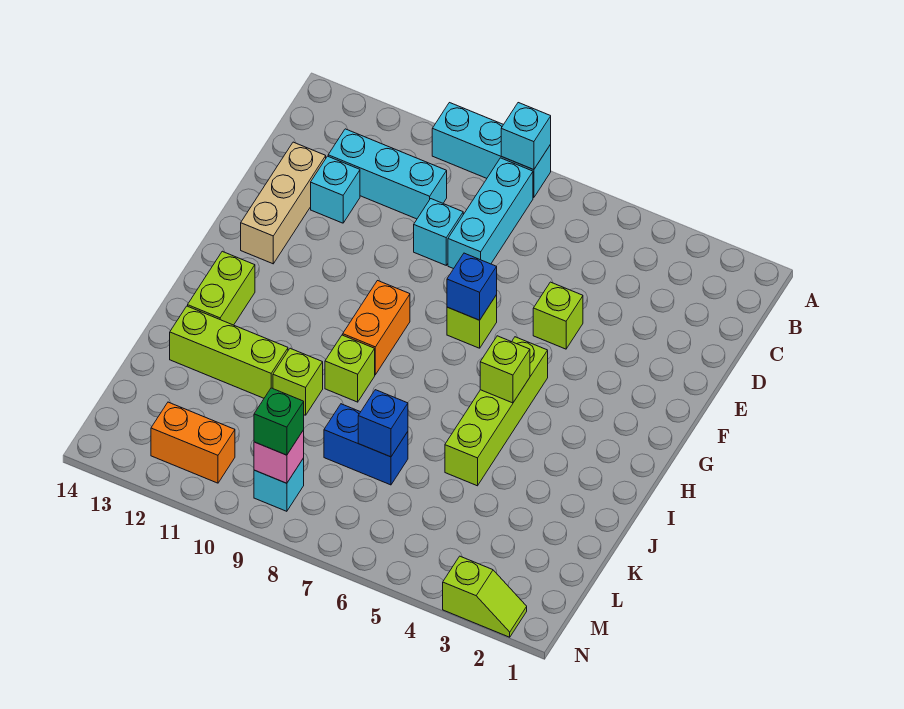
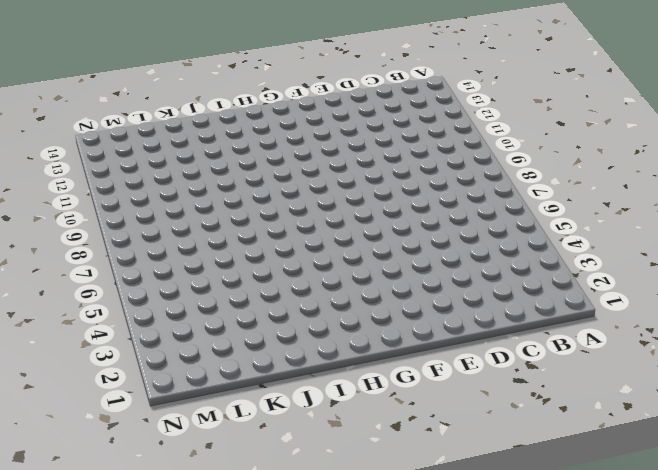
none -> cyan 1x3 brick [432,103,551,198]
none -> cyan 1x3 brick [448,158,533,269]
none -> cyan 1x3 brick [328,129,447,219]

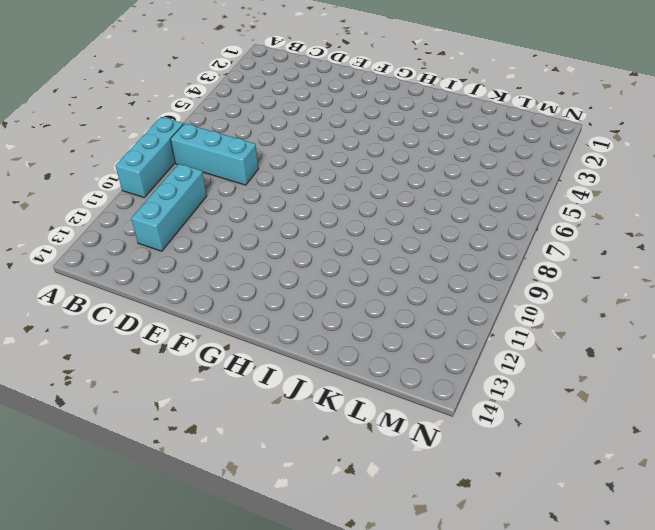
none -> cyan 1x1 brick [414,199,463,265]
none -> cyan 1x1 brick [311,156,360,223]
none -> tan 1x3 brick [241,142,326,264]

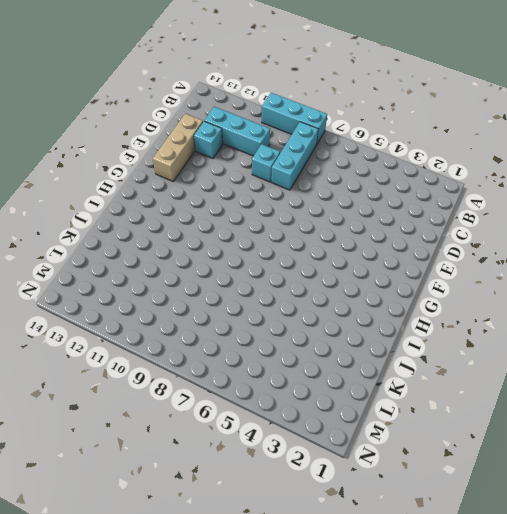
none -> lime 1x1 brick [533,282,583,349]
none -> lime 1x1 brick [447,295,497,348]
none -> lime 1x4 brick [445,337,548,486]

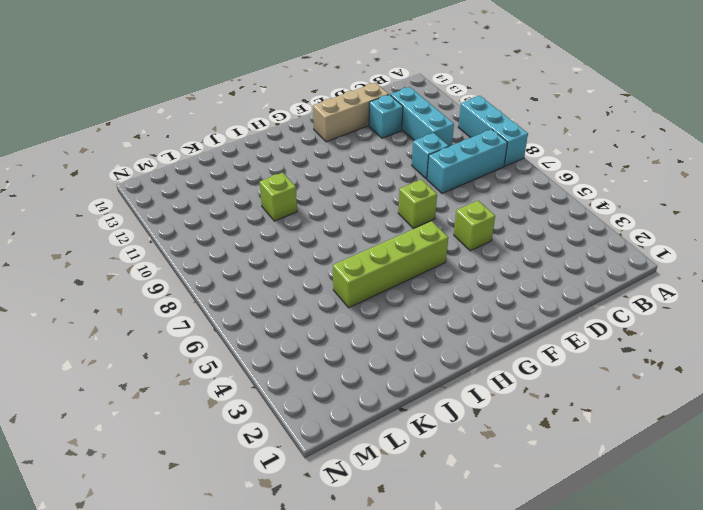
none -> orange 1x2 brick [343,281,410,375]
none -> lime 1x2 brick [188,251,255,325]
none -> lime 1x1 brick [325,335,375,402]

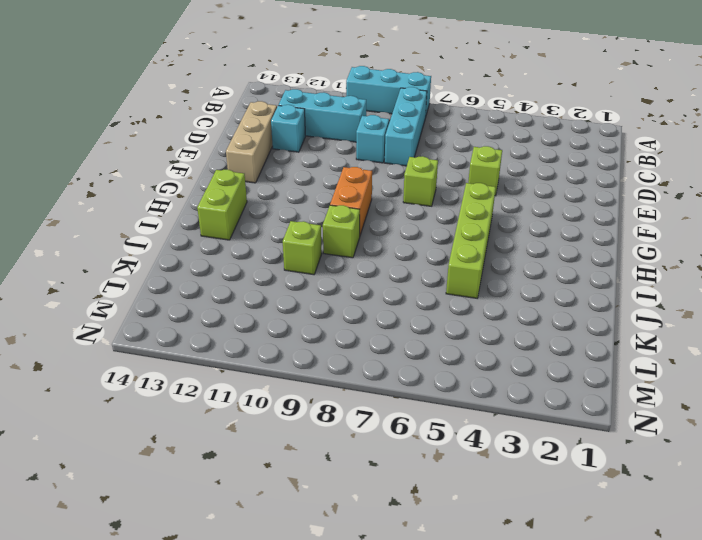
none -> lime 1x3 brick [170,306,288,398]
none -> blue 1x2 brick [324,404,408,485]
none -> cyan 1x1 brick [254,458,304,511]

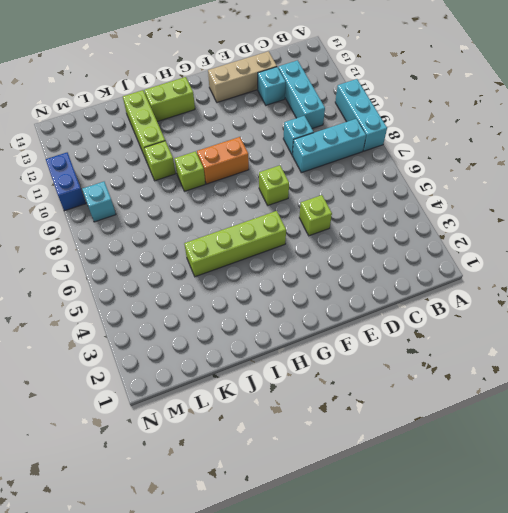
blue 1x2 brick [46,152,86,211] -> blue 1x2 brick moved to [324,404,408,485]
none -> orange 1x2 brick [151,402,235,483]
none -> lime 1x2 slope [443,556,527,637]
none -> cyan 1x1 brick [501,103,551,170]

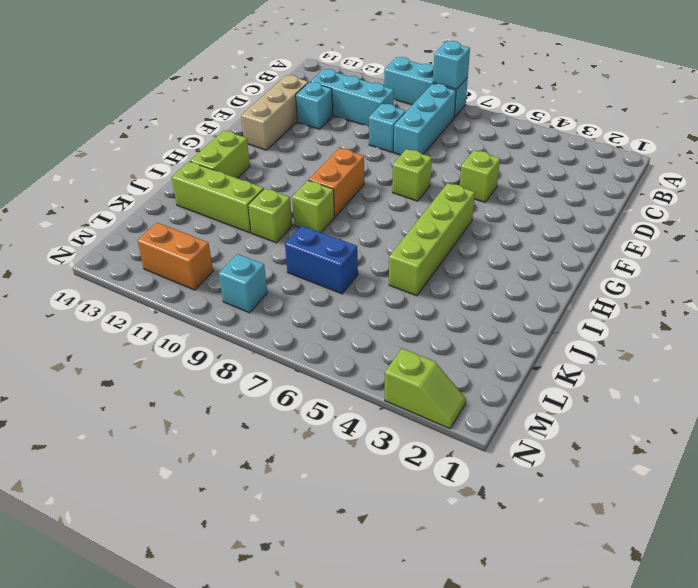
none -> blue 1x1 brick [447,253,497,320]
none -> lime 1x1 brick [480,336,530,403]
none -> blue 1x1 brick [358,390,408,457]

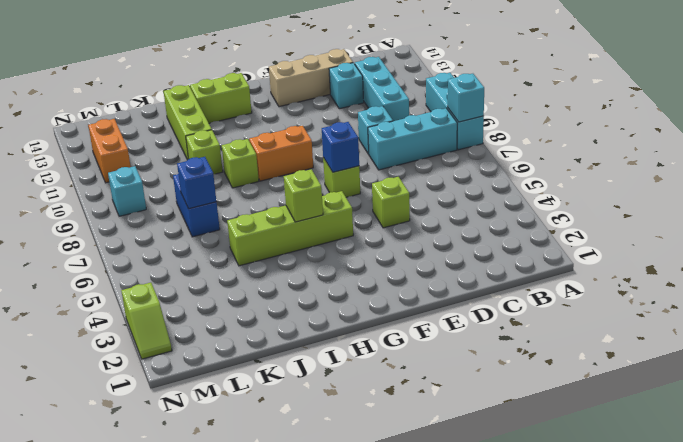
none -> pink 1x1 brick [254,430,304,483]
none -> green 1x1 brick [254,388,304,455]

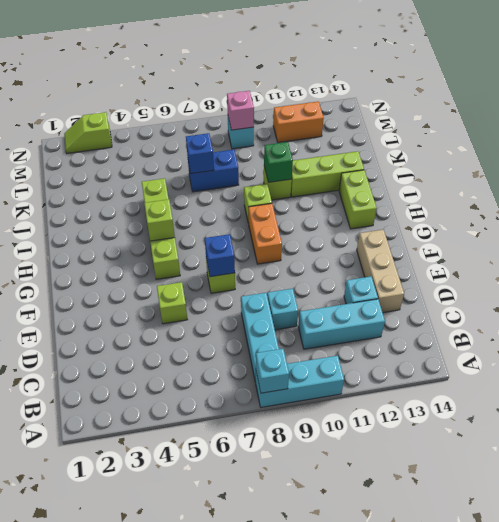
green 1x1 brick [264,142,293,182] -> green 1x1 brick moved to [254,388,304,455]

